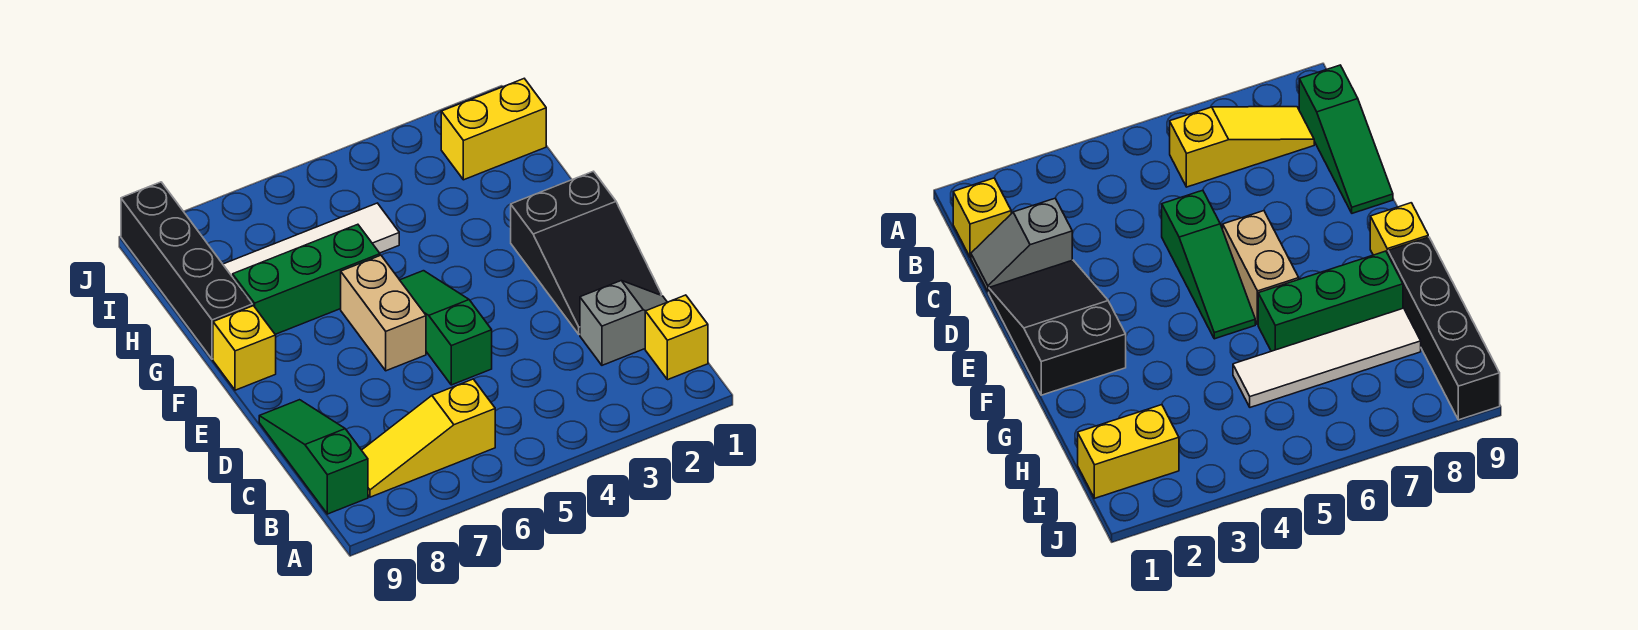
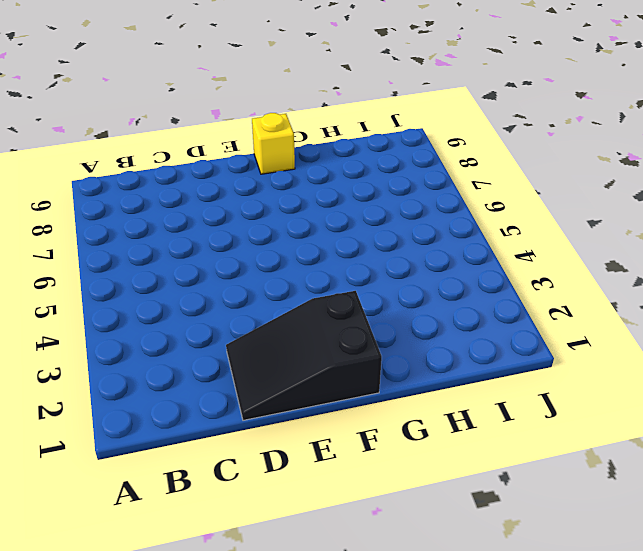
none -> yellow 1x1 brick [645,295,708,380]
none -> yellow 1x3 slope [362,379,495,497]
none -> green 1x3 slope [259,400,368,514]

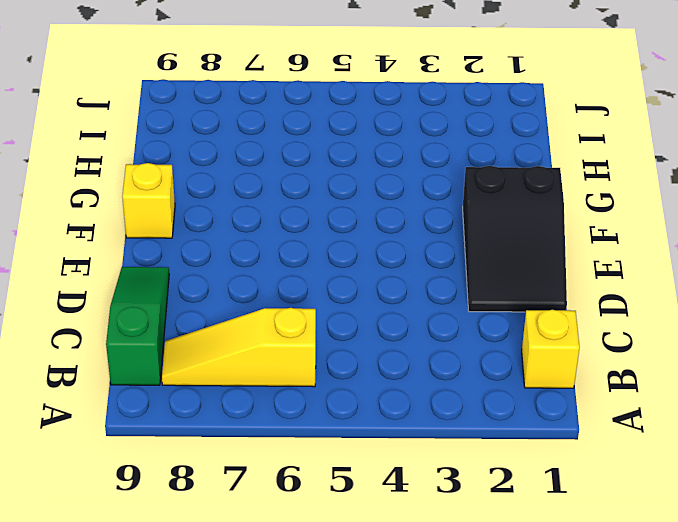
none -> grey 1x2 slope [580,281,667,365]
none -> green 1x3 slope [400,271,492,385]
none -> tan 1x2 brick [341,255,426,371]

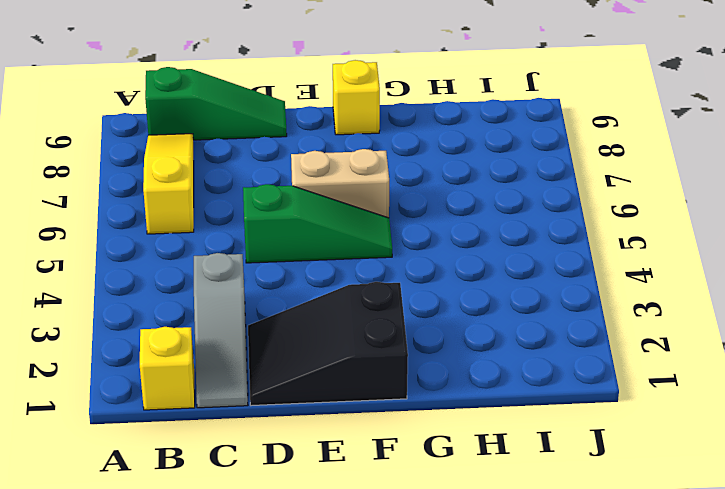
grey 1x3 slope [194,253,248,408] -> grey 1x2 slope [580,281,667,365]
none -> green 1x3 brick [233,224,380,334]
none -> black 1x4 brick [121,182,253,359]
none -> white 1x4 tile [223,203,399,277]

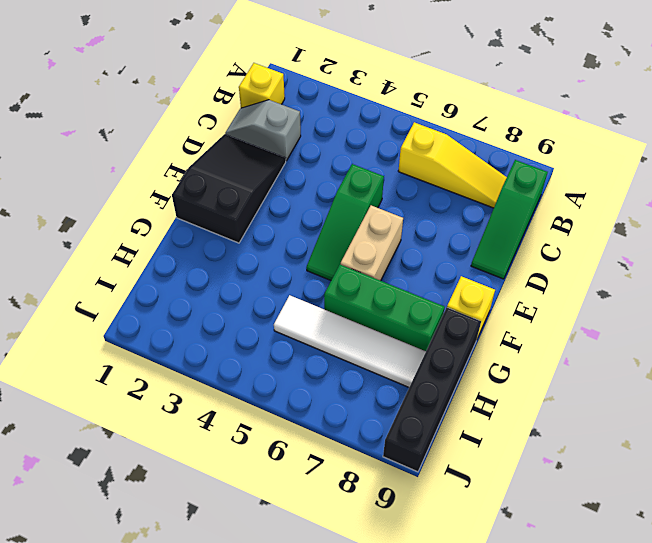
none -> yellow 1x2 brick [441,79,546,180]

